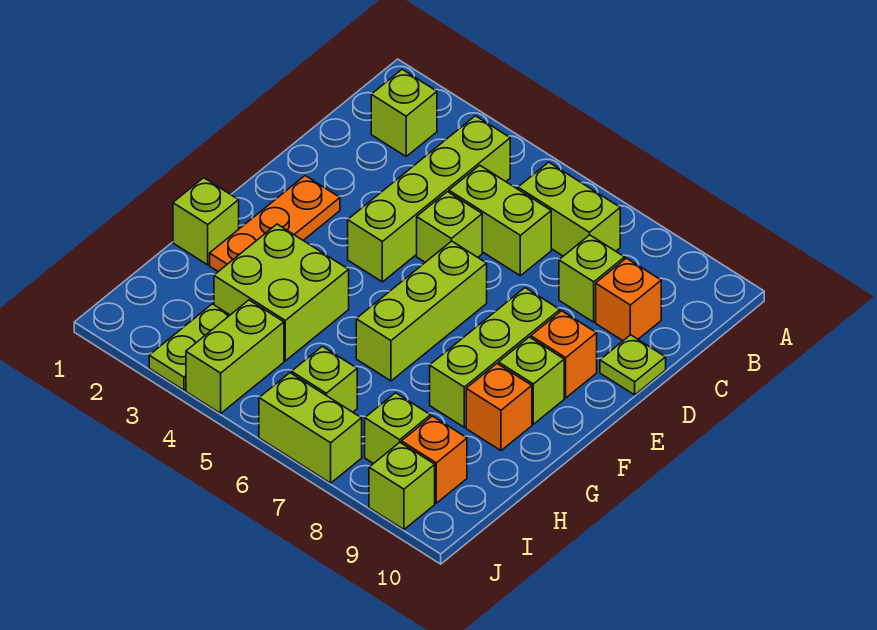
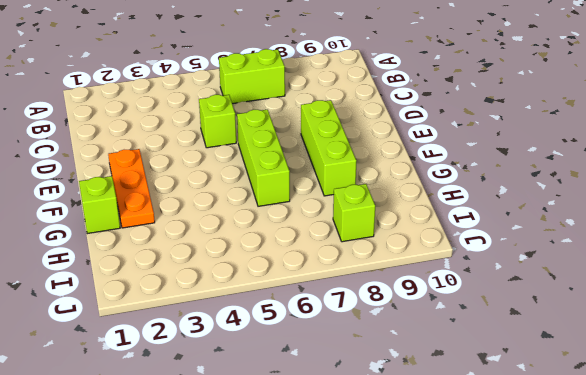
none -> lime 1x1 brick [371,69,437,156]
none -> lime 1x4 brick [348,116,510,282]
none -> lime 1x2 brick [449,165,551,276]

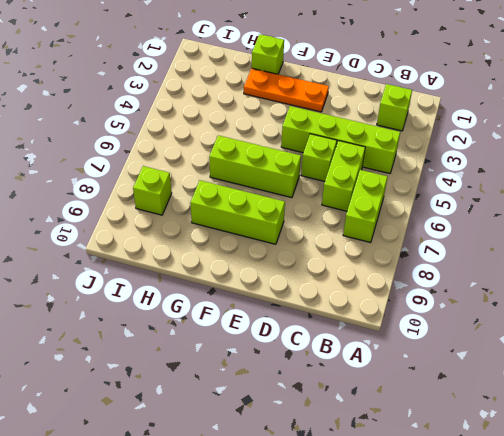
none -> lime 1x1 brick [559,235,625,322]
none -> orange 1x1 brick [596,258,661,341]
none -> lime 1x1 plate [600,335,666,395]

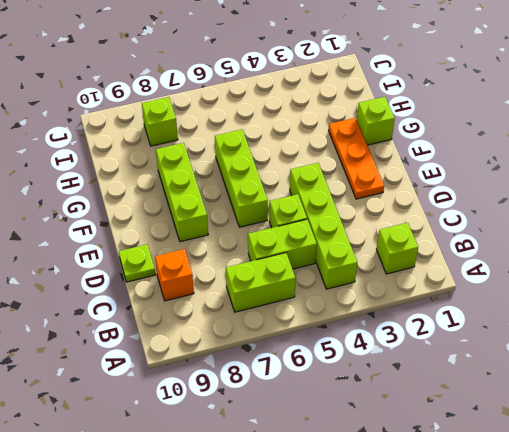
none -> lime 1x1 brick [559,235,625,322]
none -> orange 1x1 brick [531,311,597,398]
none -> lime 1x1 brick [499,337,564,424]

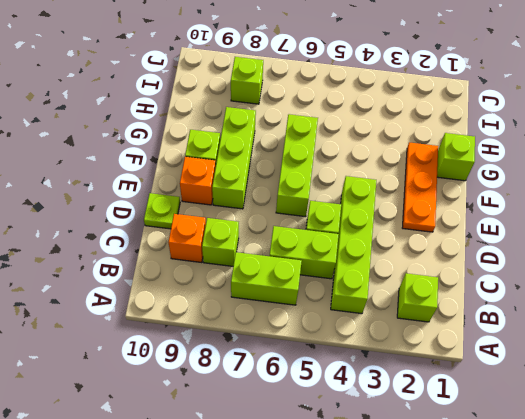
none -> lime 2x2 brick [214,224,349,361]
none -> orange 1x1 brick [466,364,532,451]
none -> lime 1x2 plate [149,304,230,390]

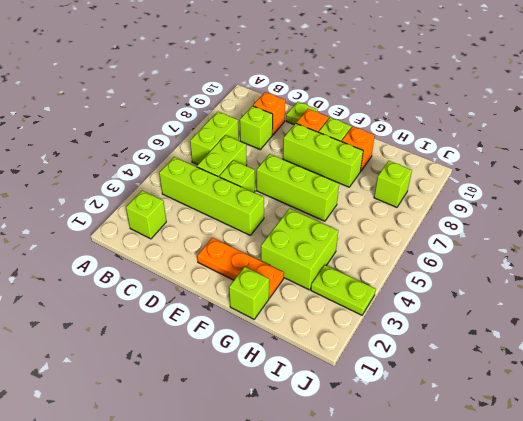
none -> lime 1x2 brick [186,300,284,413]
none -> lime 1x1 brick [292,346,357,412]
none -> orange 1x1 brick [401,416,467,503]

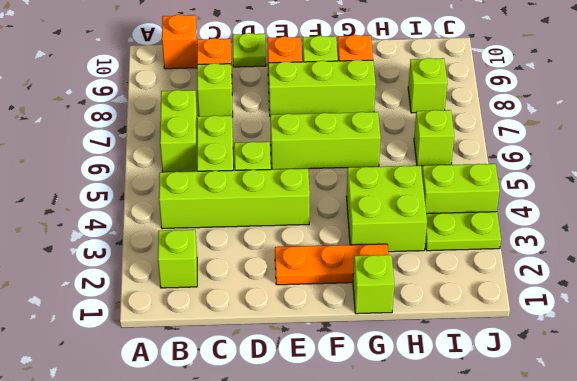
orange 1x1 brick [162,15,197,69] -> orange 1x1 brick moved to [401,416,467,503]
none -> lime 1x2 brick [259,373,362,483]
none -> lime 1x1 brick [369,443,435,529]

